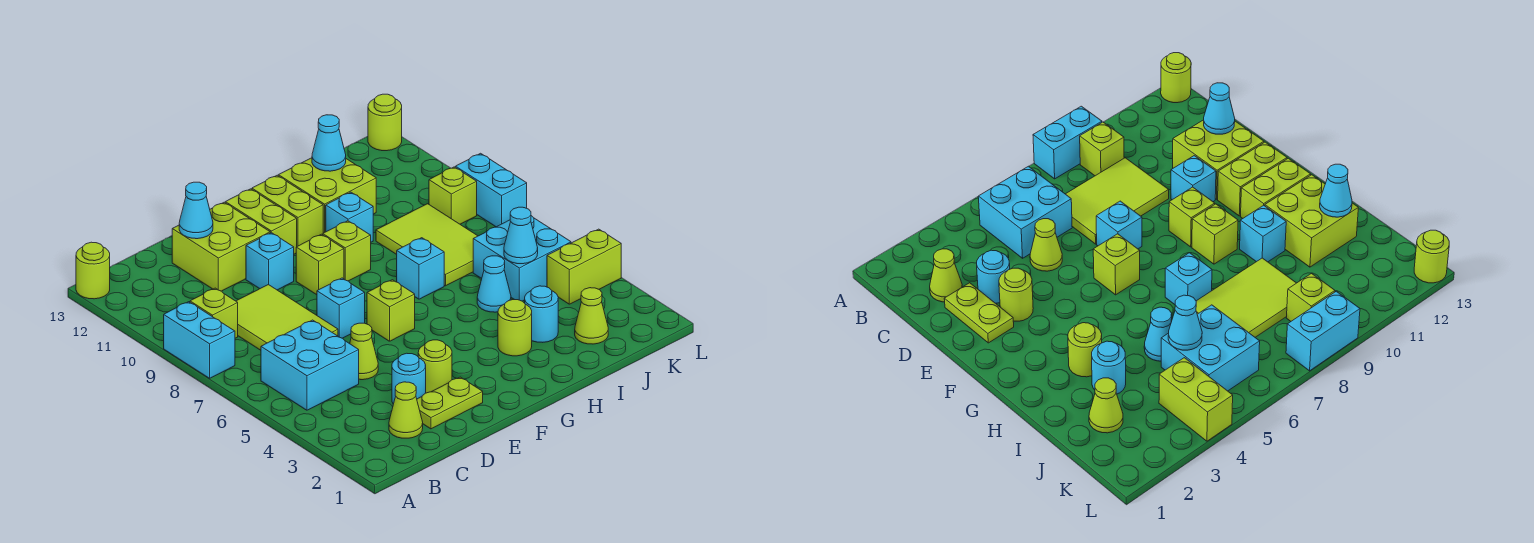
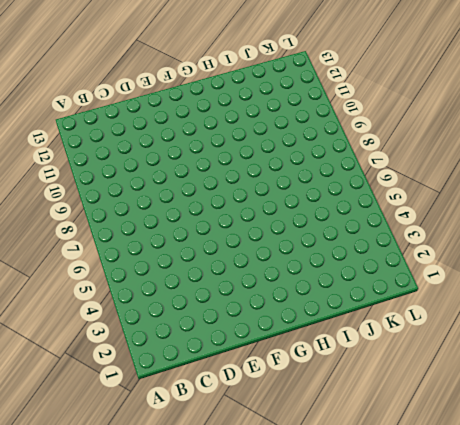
none -> cyan 1x2 brick [164,302,235,378]
none -> lime 1x1 round brick [76,242,110,299]
none -> cyan 2x2 brick [261,320,359,410]
none -> lime 1x1 brick [190,288,238,338]

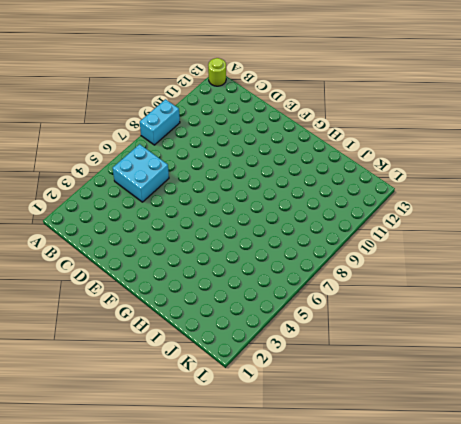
none -> lime 1x1 brick [190,288,238,338]
none -> lime 1x1 cone [389,382,423,438]
none -> lime 2x3 tile [236,285,338,350]
none -> lime 1x2 plate [417,377,483,429]

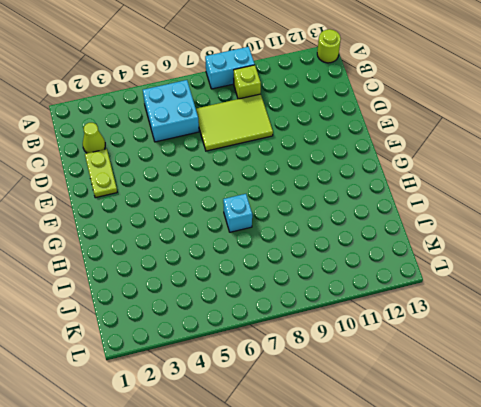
none -> cyan 1x1 round brick [392,353,426,404]
none -> lime 1x1 cone [350,323,378,380]
none -> lime 2x2 brick [172,202,270,291]
none -> lime 1x1 round brick [418,340,452,393]

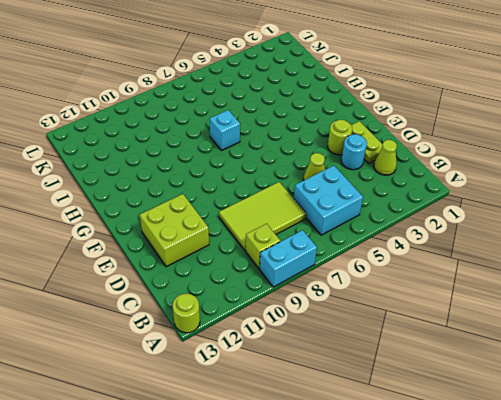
none -> cyan 1x1 brick [317,278,365,338]
none -> cyan 1x1 brick [246,233,294,290]
none -> lime 1x1 brick [367,280,415,341]
none -> lime 1x1 brick [296,234,344,295]

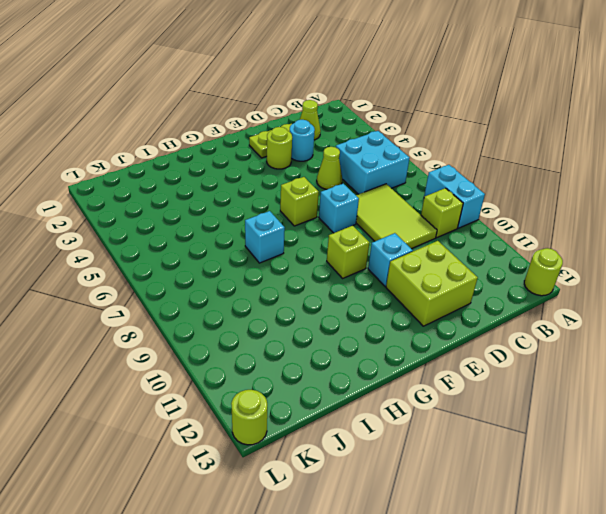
none -> lime 1x2 brick [225,189,297,254]
none -> lime 1x1 brick [323,221,371,281]
none -> lime 1x2 brick [252,175,323,246]
none -> lime 1x1 round brick [498,300,532,356]

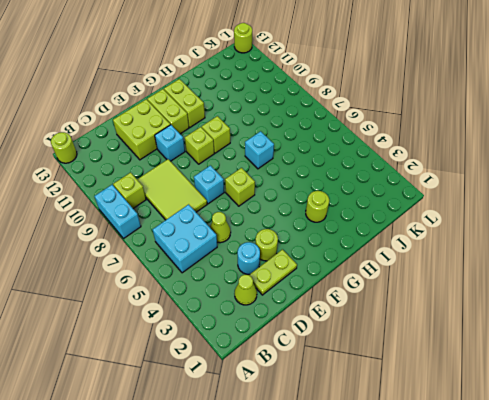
none -> cyan 1x1 brick [326,192,373,242]
none -> lime 2x2 brick [278,158,376,233]
none -> cyan 1x1 round brick [525,286,558,342]
none -> cyan 1x1 cone [477,256,511,312]

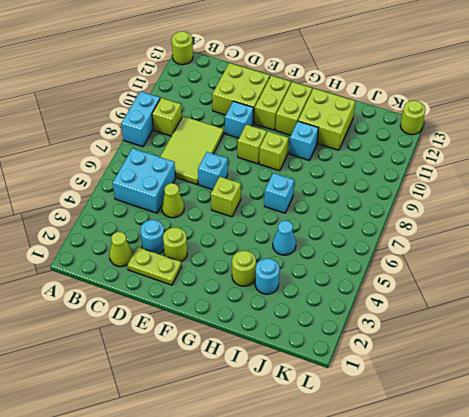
none -> lime 2x3 tile [376,204,477,286]
none -> lime 1x1 cone [575,288,608,344]
none -> cyan 2x2 brick [473,216,571,301]
none -> lime 1x2 brick [547,229,621,304]

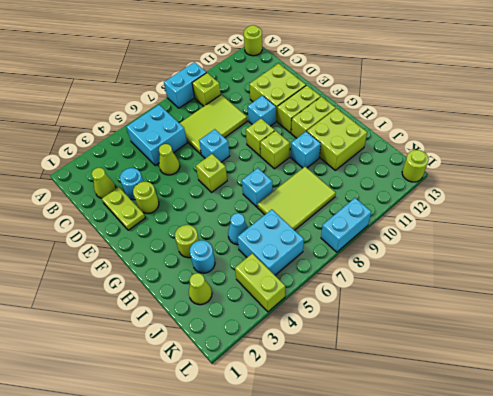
none -> lime 1x1 brick [429,167,477,224]
none -> cyan 1x1 cone [179,182,213,239]
none -> cyan 1x1 cone [312,115,346,171]
none -> cyan 1x1 cone [504,207,538,264]

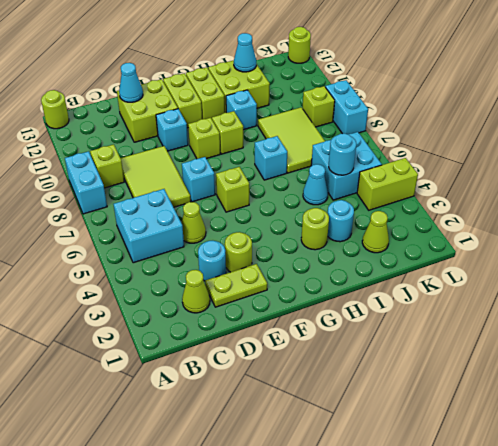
cyan 1x1 round brick [329,133,356,175] -> cyan 1x1 cone [504,207,538,264]

